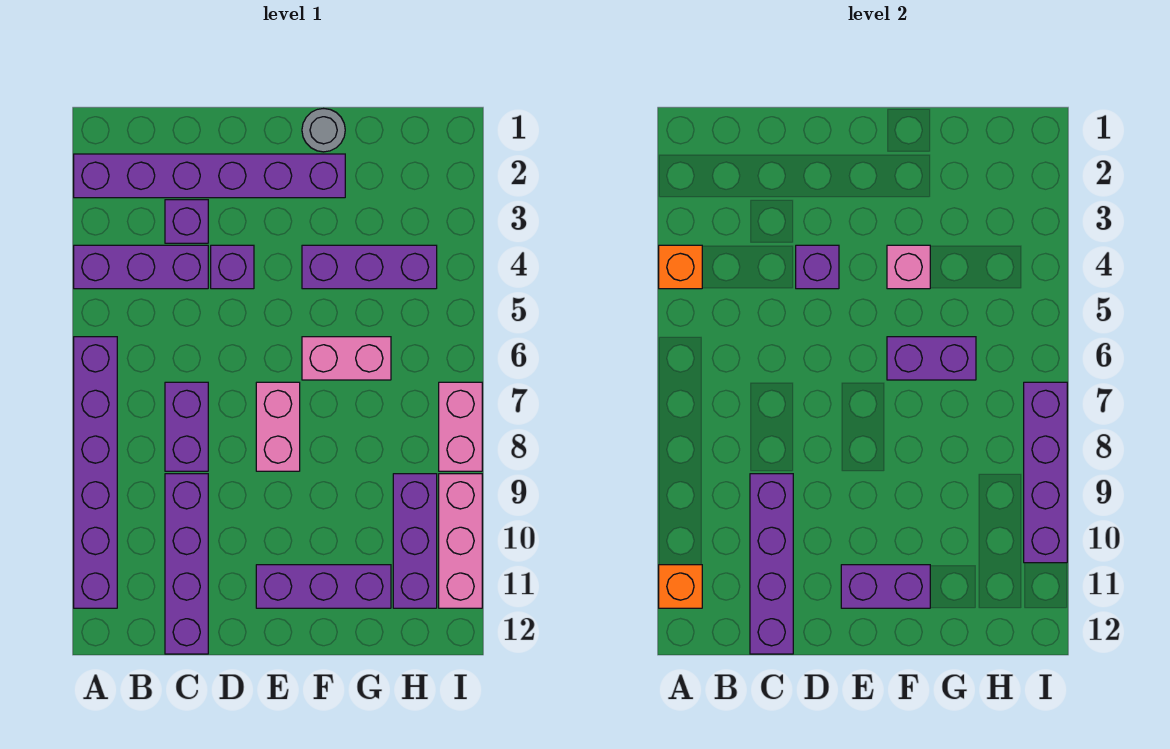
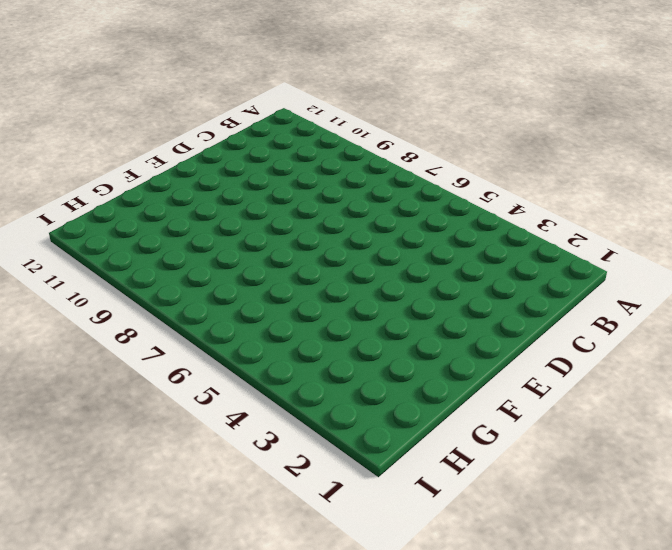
none -> purple 1x6 brick [74,154,345,198]
none -> purple 1x3 brick [74,245,208,289]
none -> purple 1x6 brick [74,337,117,608]

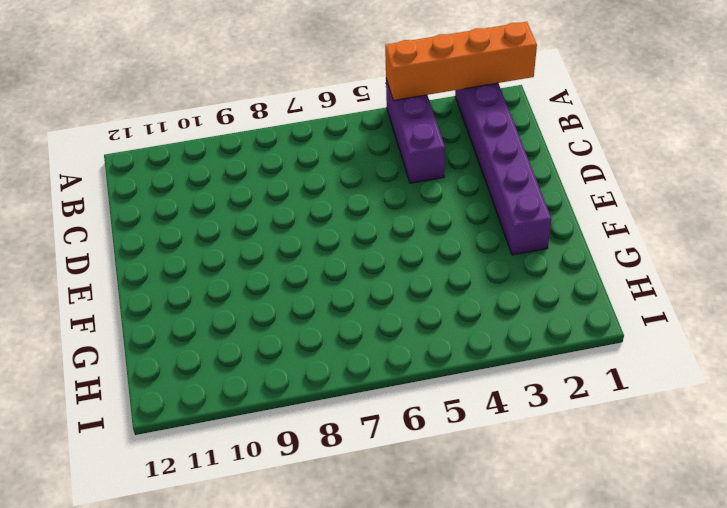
orange 1x4 brick [385,22,537,101] -> orange 1x1 brick [659,245,702,289]
none -> purple 1x6 brick [74,337,117,608]
none -> purple 1x1 brick [165,200,208,243]
none -> purple 1x2 brick [165,382,208,471]

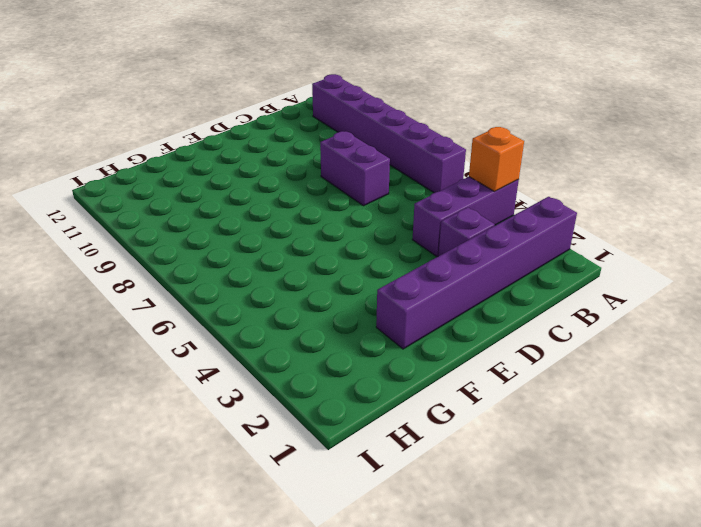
none -> purple 1x4 brick [165,474,208,654]
none -> purple 1x1 brick [211,245,254,289]
none -> pink 1x2 brick [256,382,300,471]

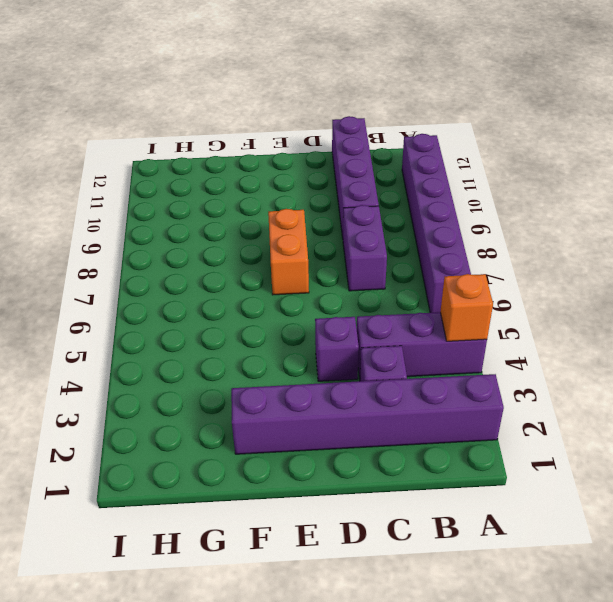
orange 1x2 brick [268,209,309,295] -> pink 1x2 brick [256,382,300,471]
none -> purple 1x3 brick [256,565,391,608]
none -> grey 1x1 round brick [302,109,345,152]
none -> purple 1x3 brick [302,245,437,289]

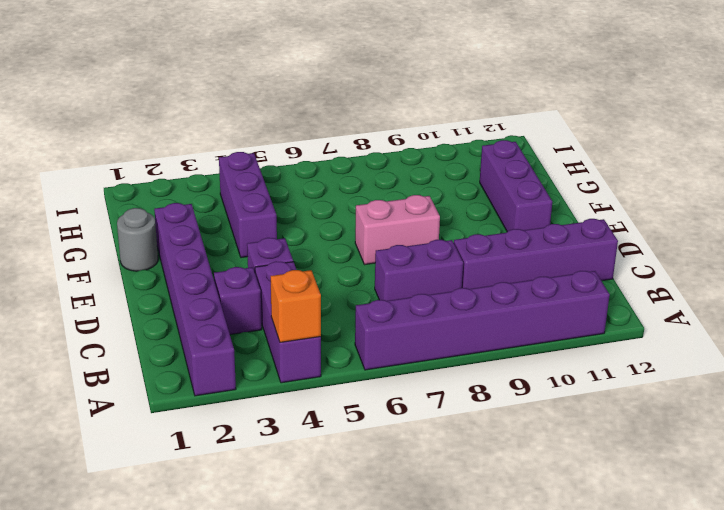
none -> pink 1x2 brick [302,337,391,380]
none -> purple 1x3 brick [393,474,437,608]
none -> pink 1x2 brick [439,382,482,471]

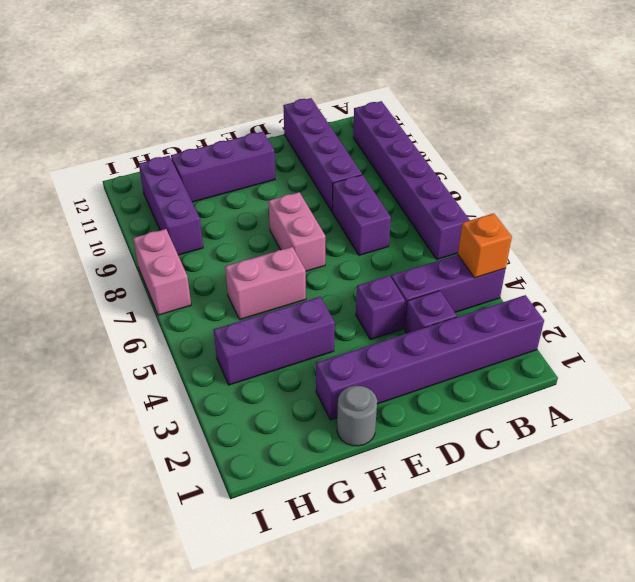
none -> pink 1x3 brick [439,474,482,608]
none -> orange 1x1 brick [659,565,702,608]
none -> purple 1x4 brick [750,474,793,654]

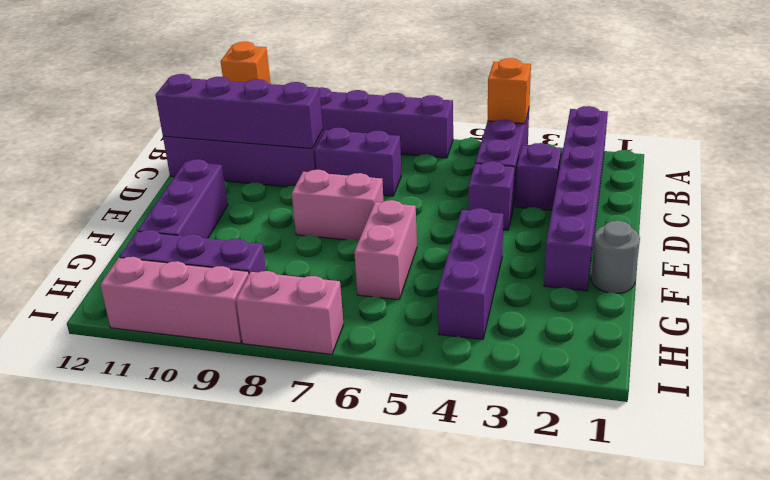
none -> purple 1x1 brick [796,245,839,289]
none -> purple 1x2 brick [841,565,930,608]
none -> pink 1x1 brick [887,245,930,289]

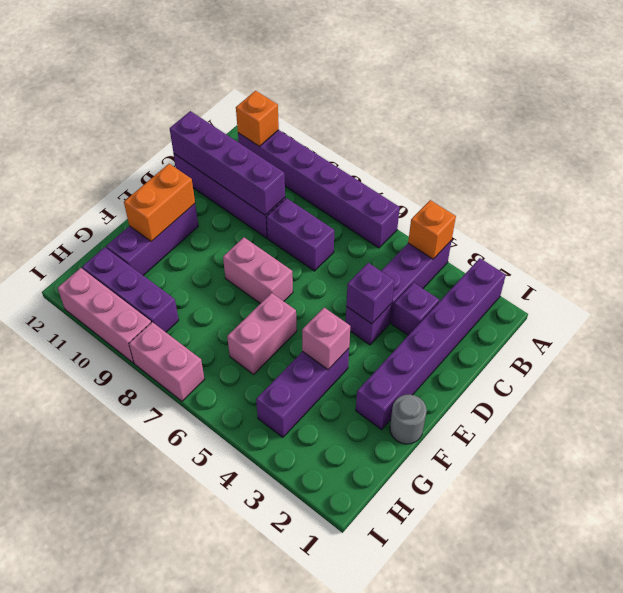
orange 1x2 brick [124,164,195,242] -> purple 1x2 brick [841,565,930,608]
none -> purple 1x2 brick [887,337,976,380]
none -> purple 1x4 brick [1024,382,1067,563]

